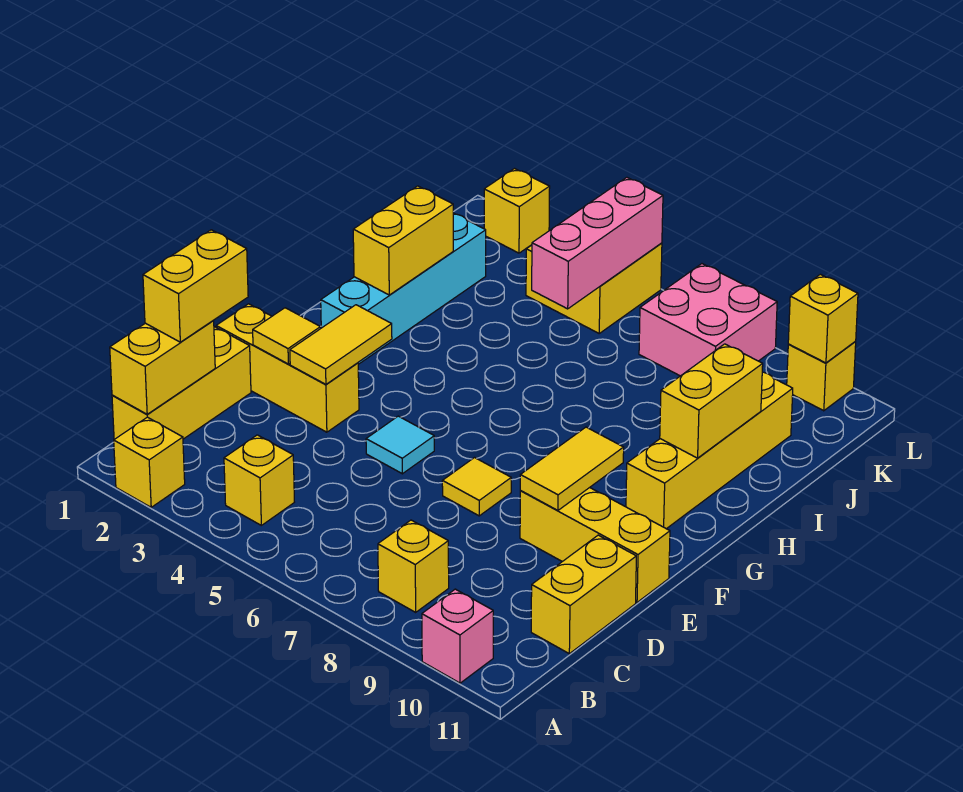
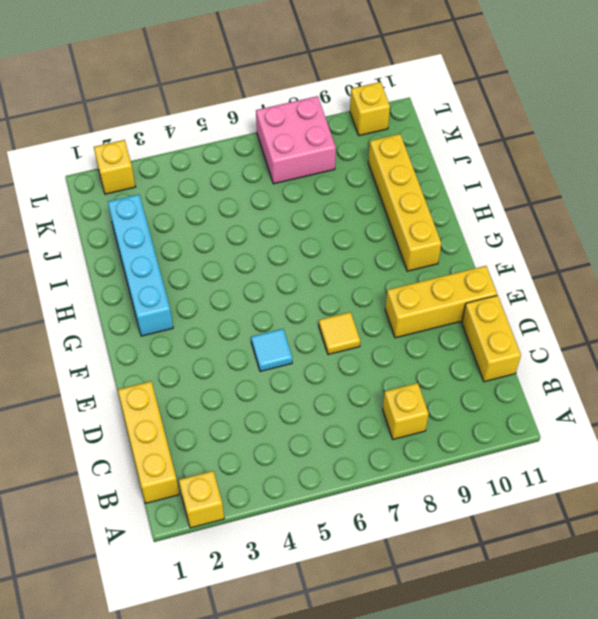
none -> pink 1x1 brick [422,589,493,683]
none -> yellow 1x1 brick [224,435,294,525]
none -> yellow 1x3 brick [216,304,359,432]

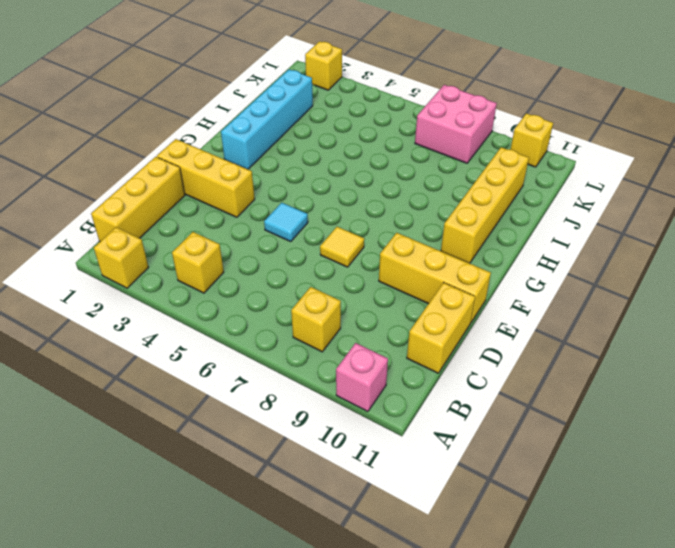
none -> yellow 2x2 brick [526,243,662,333]
none -> yellow 1x2 brick [110,321,215,414]
none -> yellow 1x1 tile [253,308,321,364]

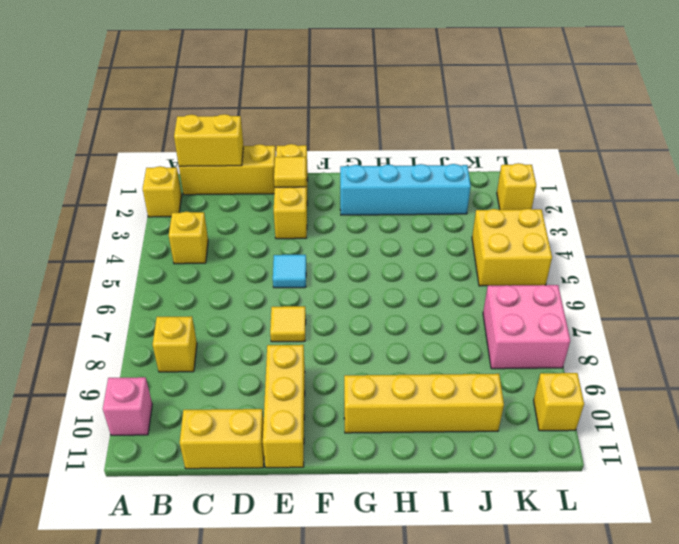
none -> yellow 1x2 tile [290,305,392,384]
none -> yellow 1x2 tile [520,427,624,510]
none -> yellow 1x2 brick [353,186,453,295]

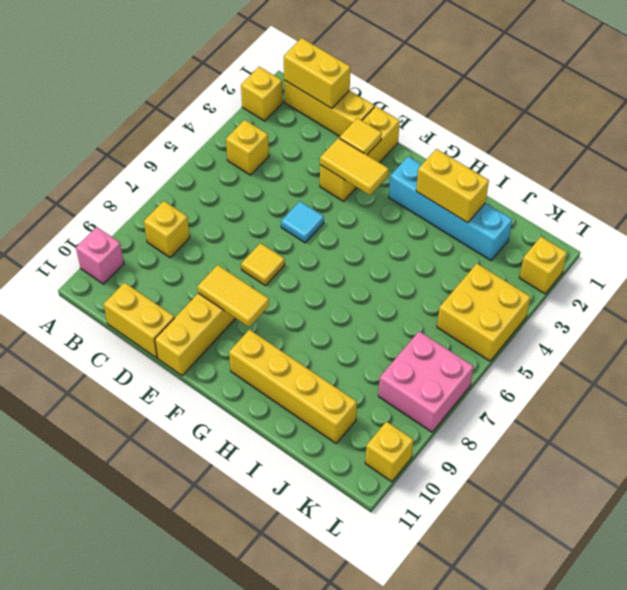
none -> yellow 1x2 brick [660,344,763,458]
none -> pink 1x3 brick [532,177,663,309]
none -> yellow 1x1 brick [788,274,858,363]

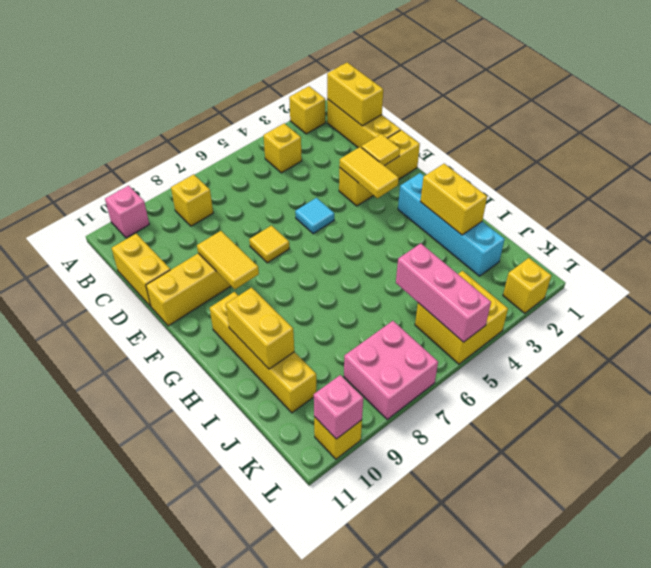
pink 1x1 brick [314,375,363,439] -> yellow 1x1 brick [788,274,858,363]
none -> yellow 1x2 brick [143,230,248,342]

